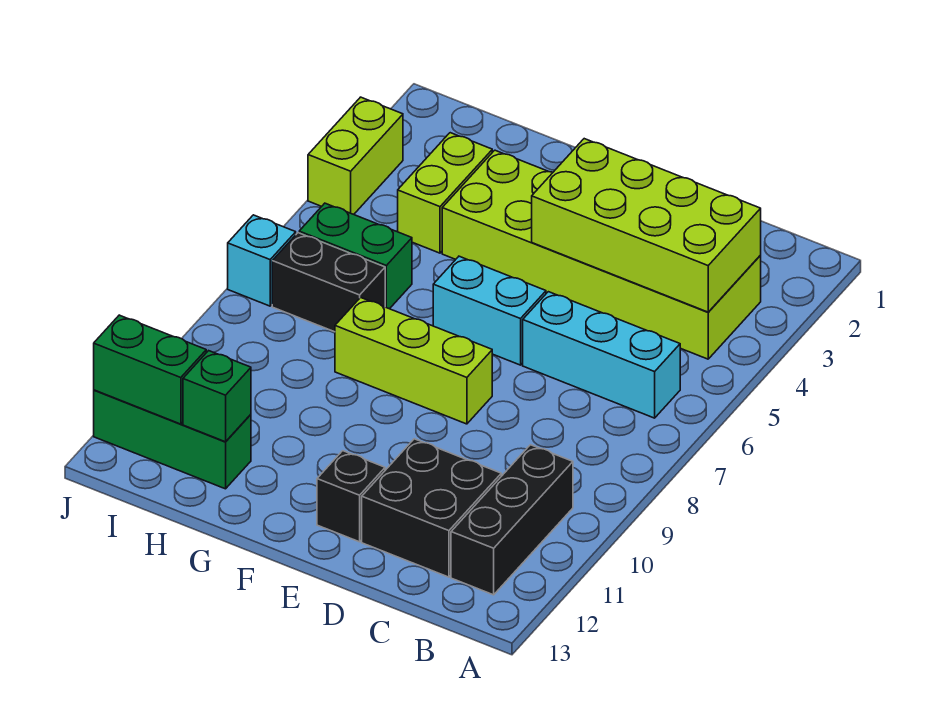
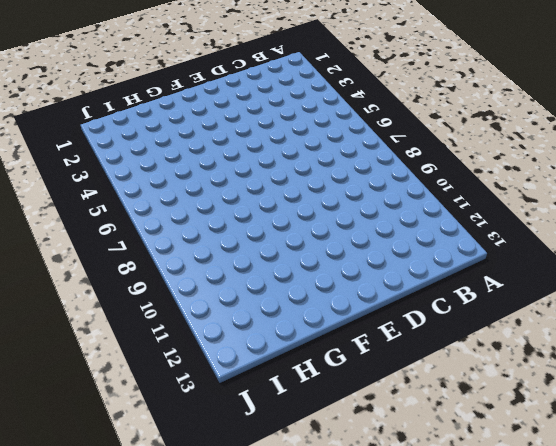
none -> lime 2x6 brick [442,150,761,359]
none -> cyan 1x3 brick [523,292,680,418]
none -> black 1x3 brick [451,445,573,595]

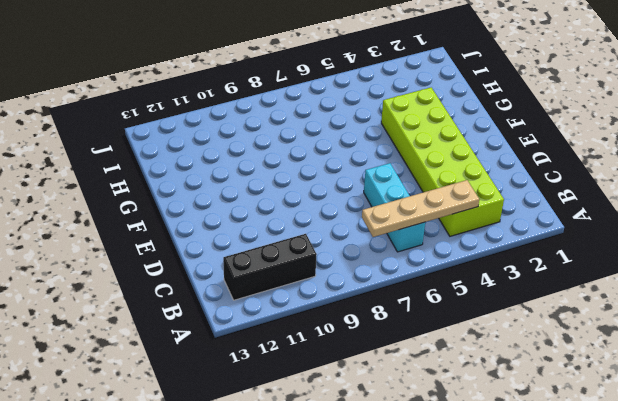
tan 1x4 plate [362,180,479,237] -> lime 2x4 brick [532,139,761,312]
none -> black 2x2 brick [362,439,501,577]
none -> cyan 1x2 brick [433,256,546,365]
none -> lime 1x3 brick [335,298,492,424]

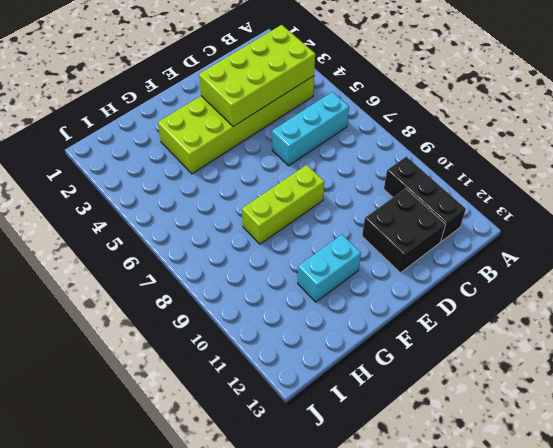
cyan 1x2 brick [298,235,361,302] -> cyan 1x2 brick moved to [433,256,546,365]
none -> black 1x1 brick [317,451,385,542]
none -> lime 1x2 brick [398,133,492,253]
none -> green 1x2 brick [299,203,412,309]

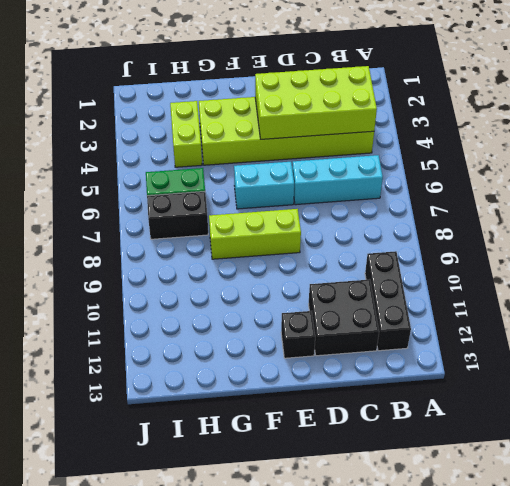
none -> green 1x3 brick [94,390,251,489]
none -> lime 1x2 brick [308,97,403,214]
none -> cyan 1x1 brick [228,215,296,306]

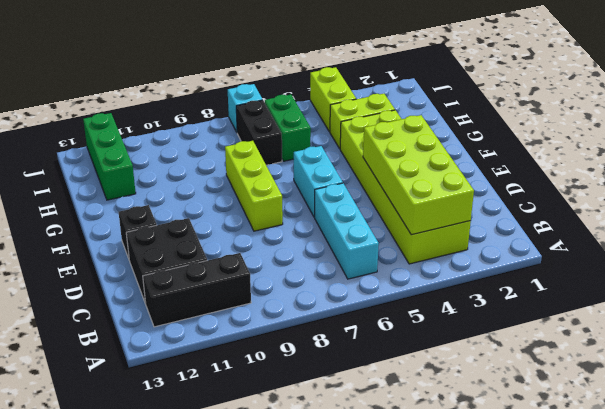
lime 1x2 brick [310,67,356,132] -> lime 1x2 brick turned to [308,97,403,214]
none -> green 1x1 brick [183,351,251,442]
none -> green 1x2 brick [94,315,206,424]

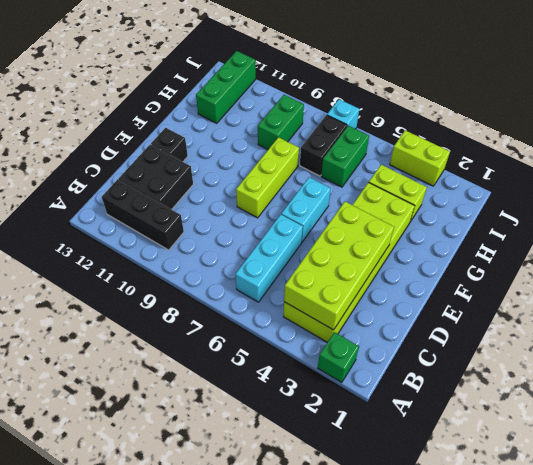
green 1x1 brick [318,332,359,382] -> green 1x1 brick moved to [183,351,251,442]
green 1x2 brick [258,95,304,149] -> green 1x2 brick moved to [94,315,206,424]

